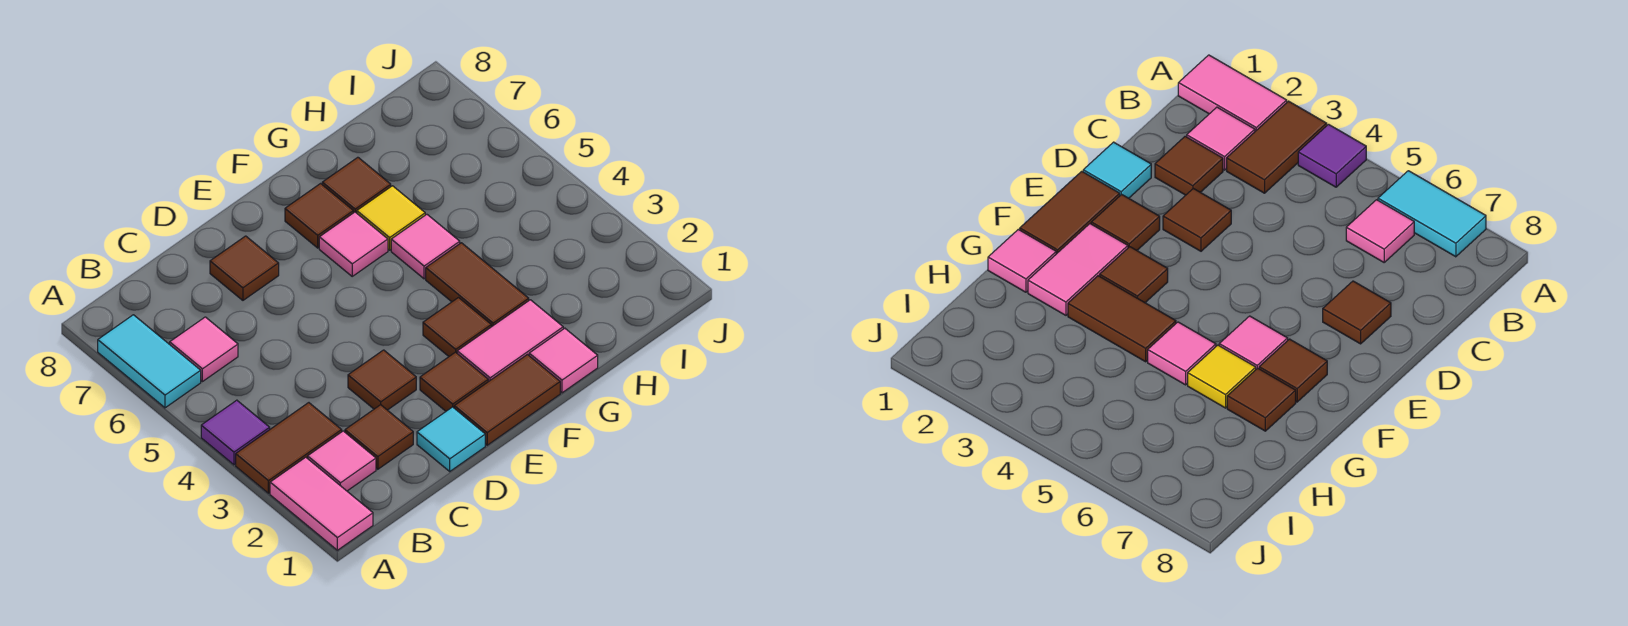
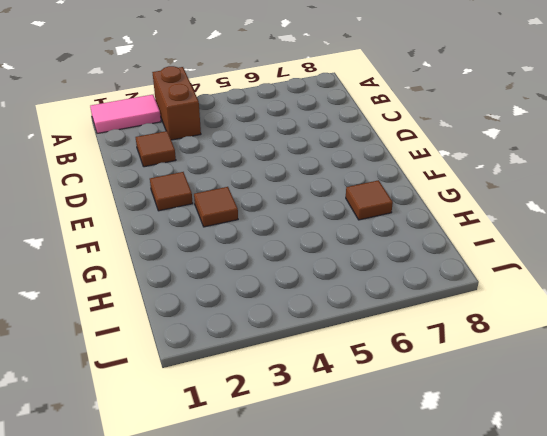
brown 1x2 brick [152,66,201,140] -> brown 1x2 tile [236,403,342,493]
none -> purple 1x1 tile [201,400,270,465]
none -> cyan 1x2 tile [98,315,201,408]
none -> pink 1x1 tile [308,431,376,491]

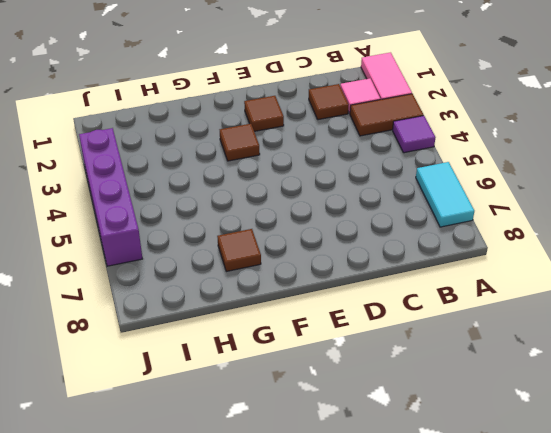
purple 1x4 brick [79,128,142,266] -> none
none -> pink 1x1 tile [170,317,238,382]
none -> cyan 1x1 tile [417,407,485,471]
none -> brown 1x1 tile [348,350,416,410]

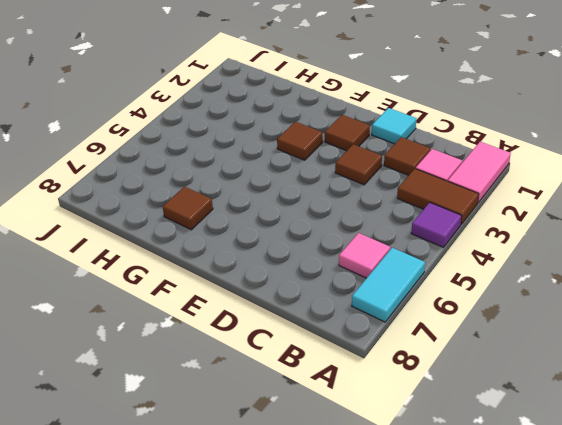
none -> brown 1x1 tile [210,236,279,300]
none -> brown 1x2 tile [454,355,560,445]
none -> pink 1x2 tile [457,300,563,382]

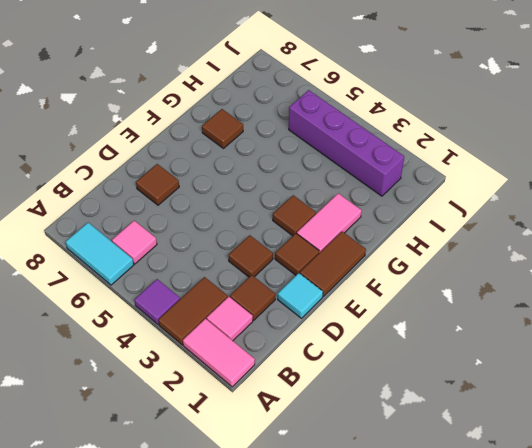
purple 1x4 brick [289,90,404,196] -> none
none -> pink 1x1 tile [319,212,388,276]
none -> brown 1x1 tile [285,184,353,248]
none -> pink 1x1 tile [529,328,598,393]

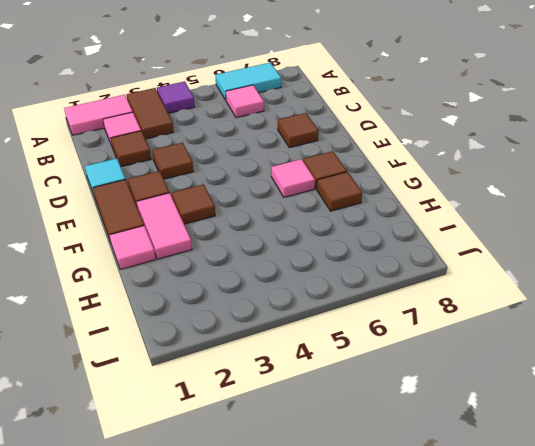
none -> brown 1x2 tile [426,243,529,327]
none -> pink 1x1 tile [391,214,460,279]
none -> yellow 1x1 tile [357,186,425,250]

